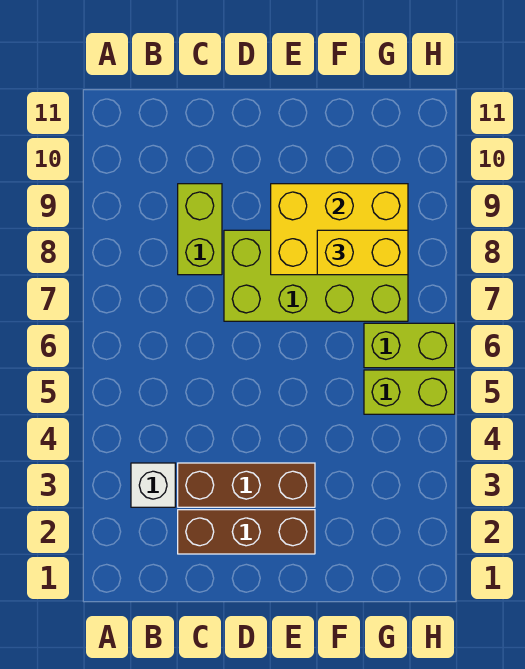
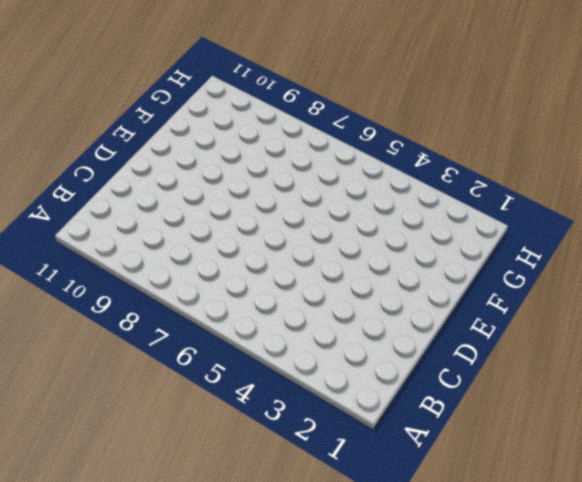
none -> white 1x1 brick [131,463,175,507]
none -> brown 1x3 brick [178,510,315,554]

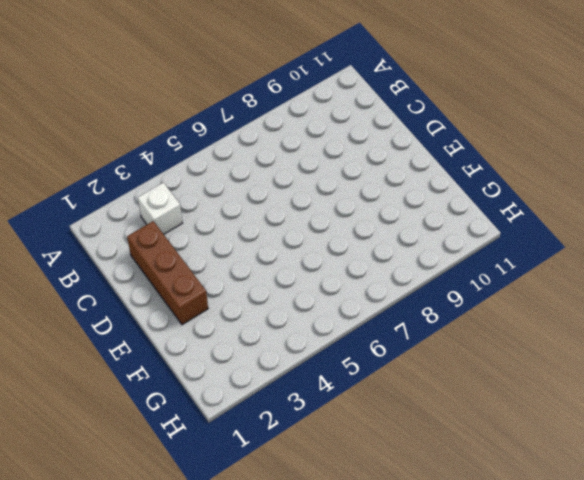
none -> brown 1x3 brick [178,463,315,507]
none -> lime 1x2 brick [178,184,222,275]

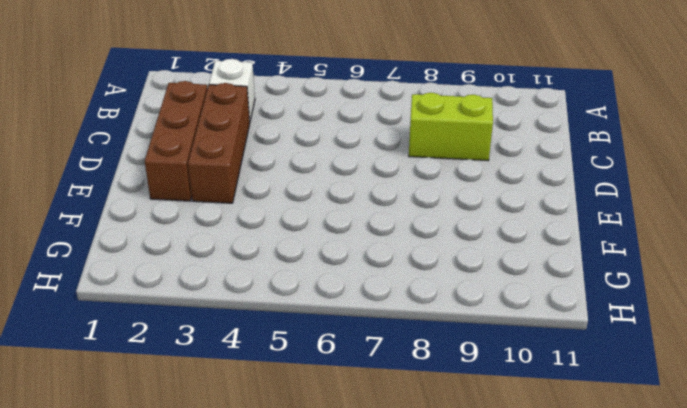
none -> lime 2x4 brick [224,230,408,321]
none -> lime 1x2 brick [364,370,455,414]

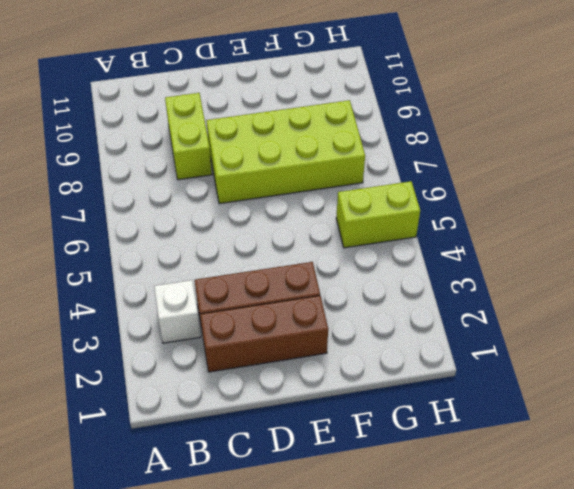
none -> lime 1x2 brick [364,323,455,368]
none -> yellow 2x3 brick [271,184,408,275]

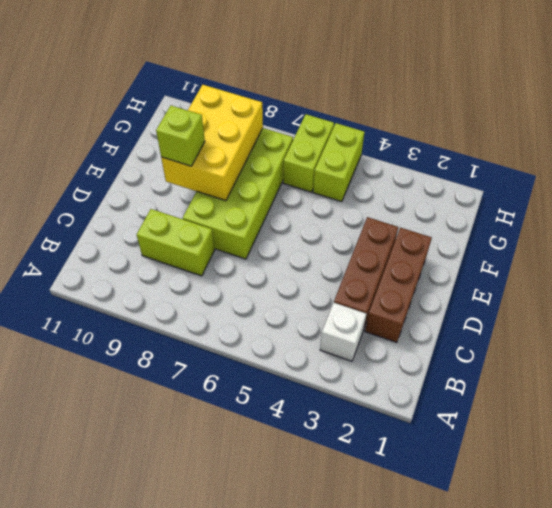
lime 1x1 brick [156,106,205,166] -> none
none -> yellow 1x2 brick [317,230,408,275]

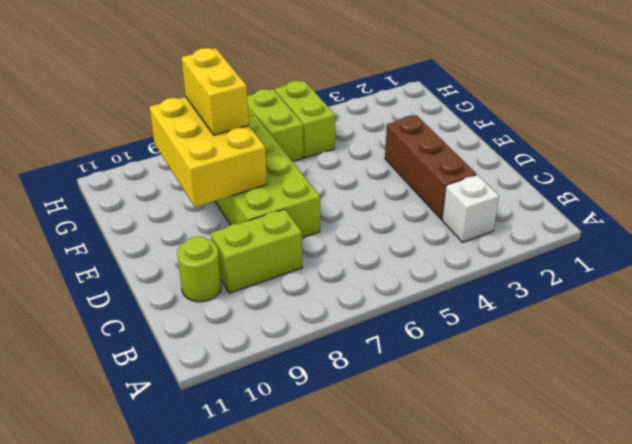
lime 1x1 round brick [177,236,221,302] -> none
none -> brown 1x3 brick [178,510,315,554]

